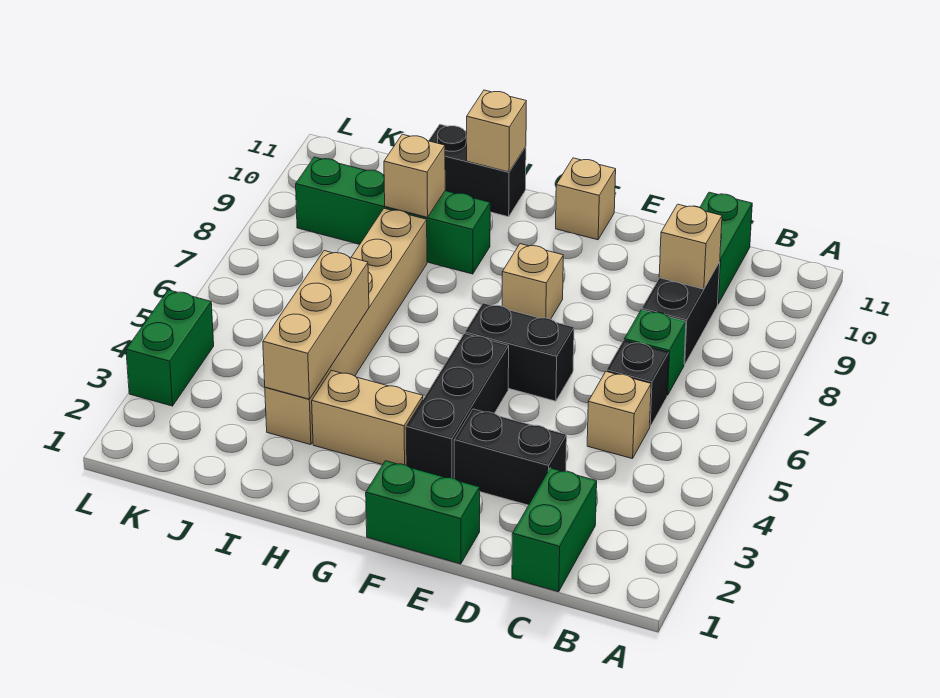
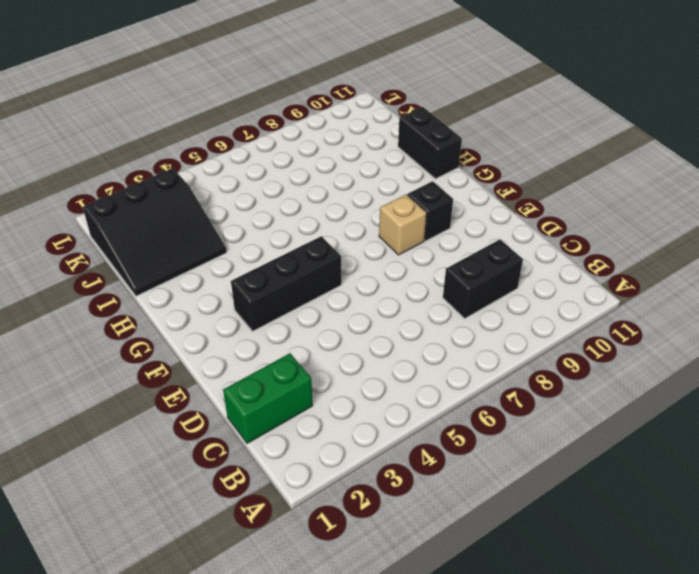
black 1x1 brick [407,181,453,241] -> black 1x1 brick moved to [606,340,669,426]
black 3x3 slope [83,168,227,296] -> tan 1x6 brick [265,208,427,445]
none -> tan 1x1 brick [587,372,651,459]
none -> green 1x1 brick [624,310,686,395]
none -> green 1x2 brick [700,192,752,304]

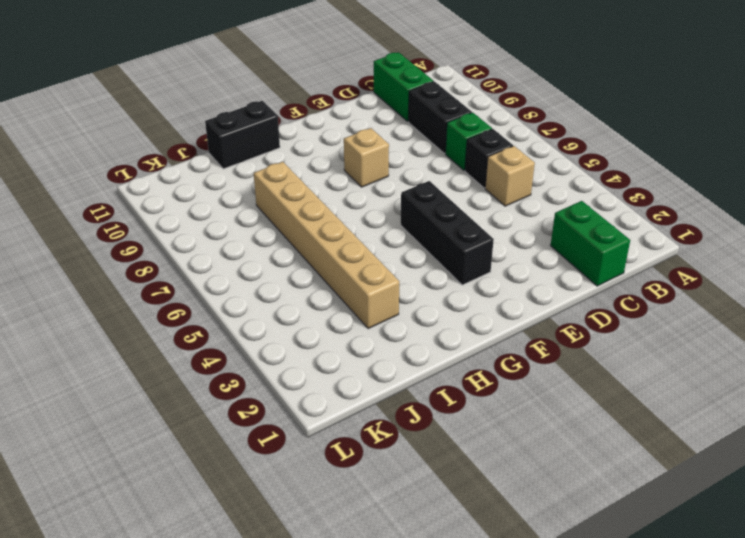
none -> black 1x2 brick [454,409,567,505]
none -> green 1x2 brick [366,461,480,564]
none -> black 1x2 brick [465,303,574,401]

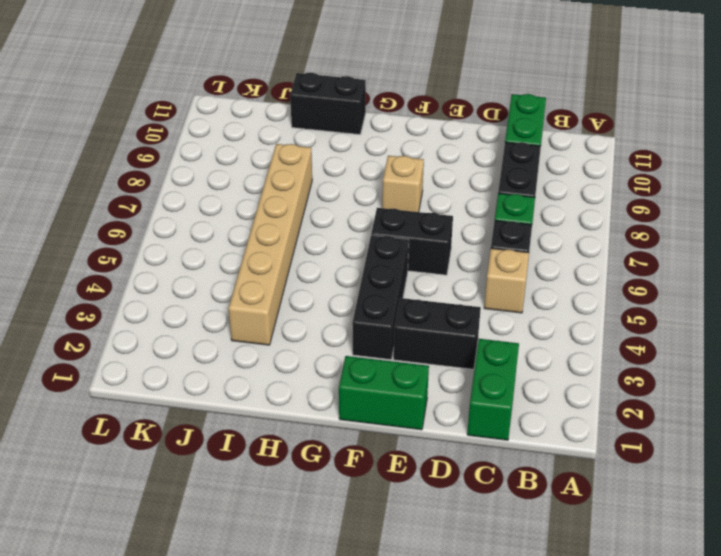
none -> tan 1x1 brick [556,158,616,240]
none -> tan 1x2 brick [312,370,423,465]
none -> green 1x4 brick [296,157,490,274]

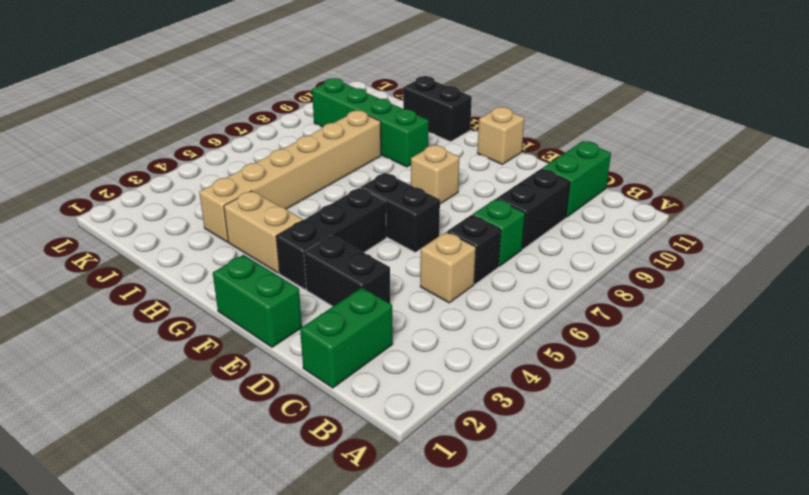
none -> green 1x2 brick [126,290,214,406]
none -> tan 1x1 brick [659,204,722,289]
none -> tan 1x1 brick [467,90,526,172]

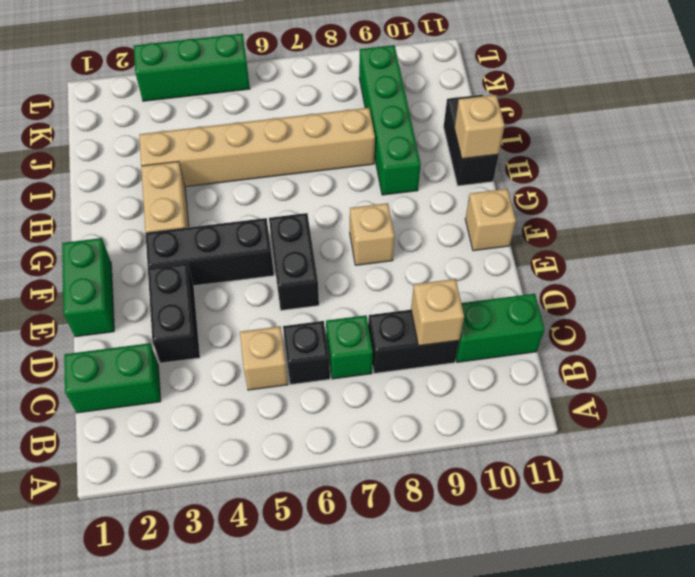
green 1x3 brick [134,34,250,101] -> green 1x2 brick [126,290,214,406]
none -> tan 1x3 brick [263,251,369,399]
none -> tan 1x1 brick [384,134,445,217]

